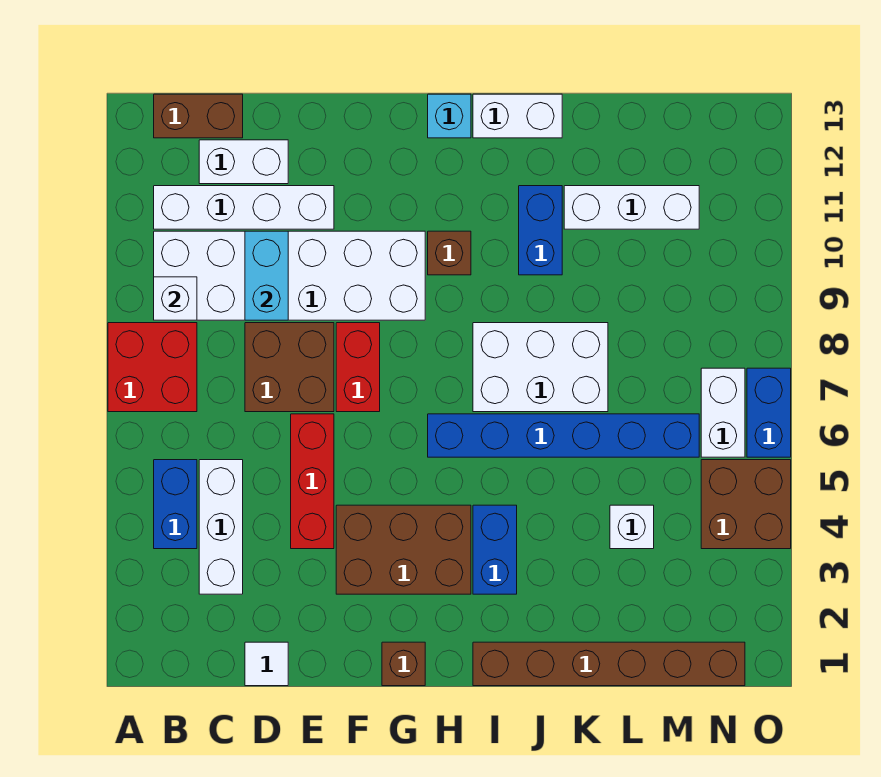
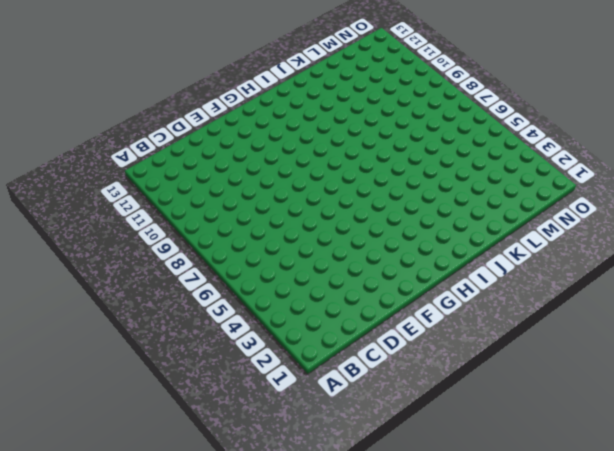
none -> red 2x2 brick [108,323,197,412]
none -> blue 1x2 brick [154,460,197,549]
none -> white 2x6 brick [154,231,425,320]

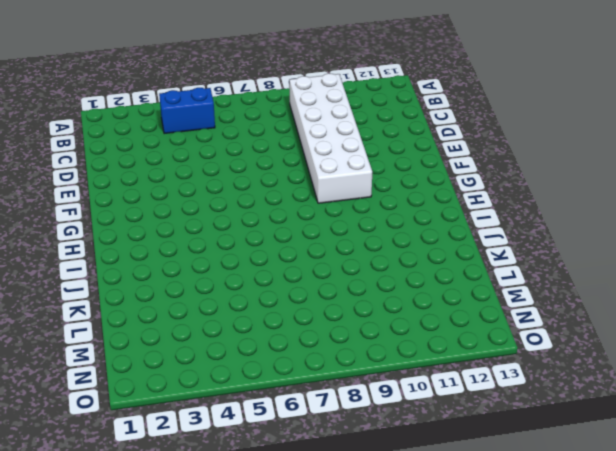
none -> red 2x2 brick [108,323,197,412]
none -> white 1x4 brick [154,186,334,229]
none -> brown 1x2 brick [154,94,243,138]

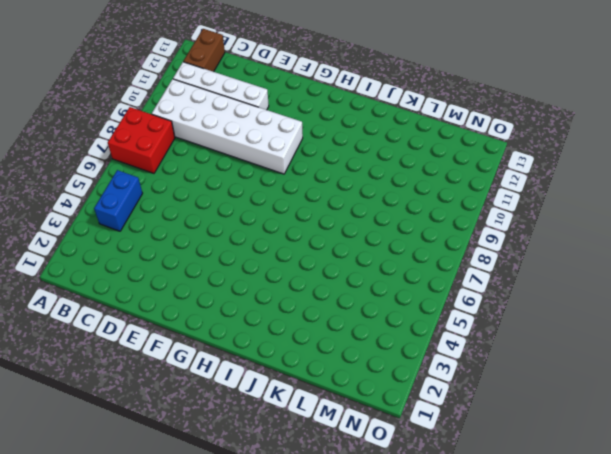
brown 1x2 brick [183,29,225,72] -> brown 1x2 brick turned to [154,94,243,138]
none -> white 1x3 brick [199,460,243,594]
none -> white 1x2 brick [199,140,288,184]
none -> white 1x1 tile [245,642,288,686]

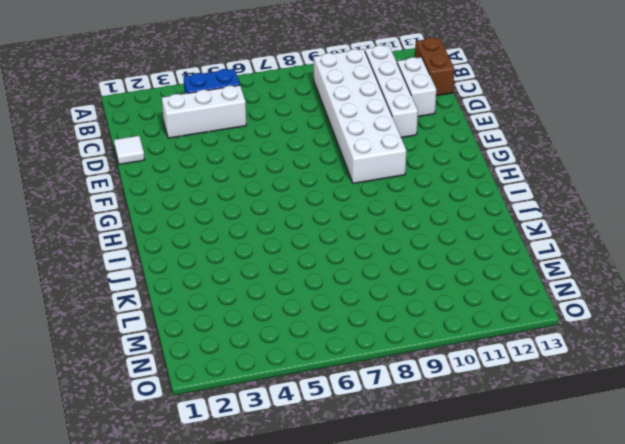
none -> red 2x2 brick [108,323,197,412]
none -> brown 2x2 brick [245,323,334,412]
none -> red 1x3 brick [291,414,334,549]

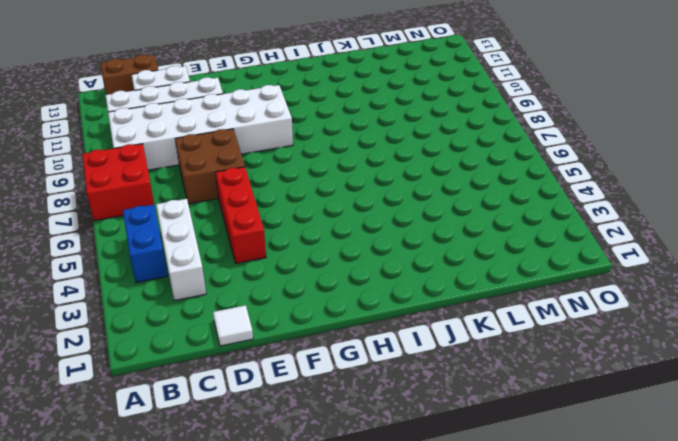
none -> brown 2x3 brick [336,505,471,594]
none -> red 1x2 brick [336,323,380,412]
none -> brown 1x1 brick [382,642,425,686]

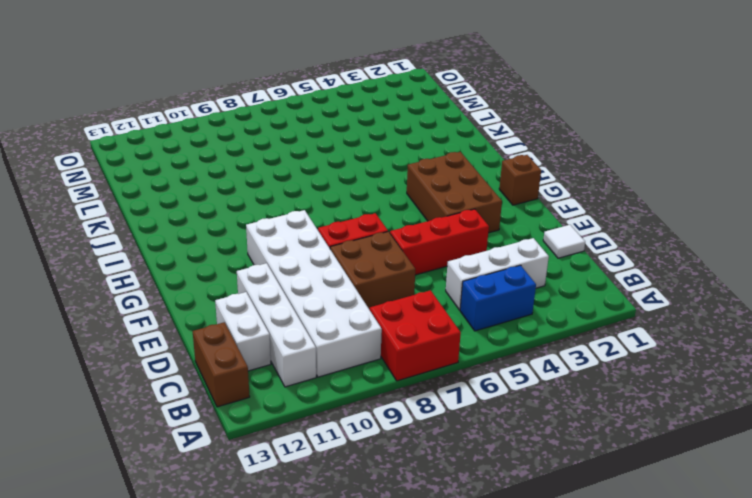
none -> blue 1x6 brick [428,414,699,457]
none -> brown 1x1 brick [428,231,471,275]
none -> cyan 1x1 brick [428,94,471,138]

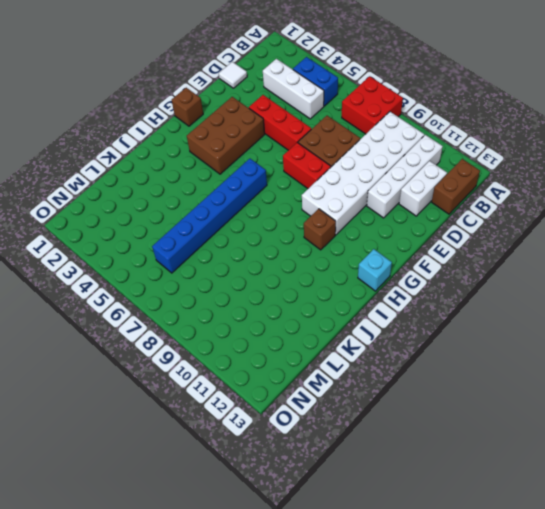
none -> brown 1x6 brick [473,642,745,686]
none -> blue 1x2 brick [473,505,517,594]
none -> white 2x3 brick [473,323,608,412]

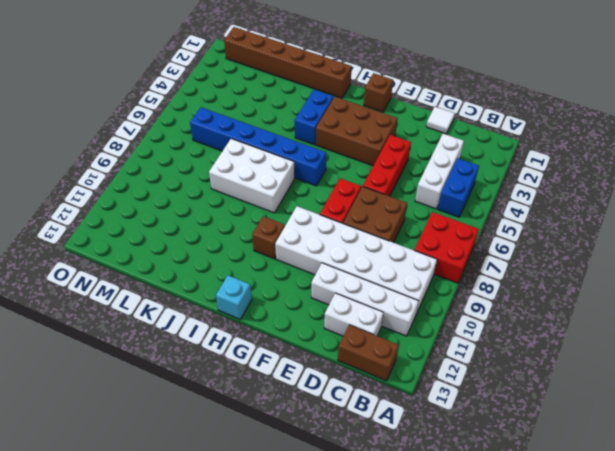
none -> white 1x2 brick [473,94,562,138]
none -> blue 1x2 brick [519,186,562,275]
none -> white 1x3 brick [564,186,699,229]

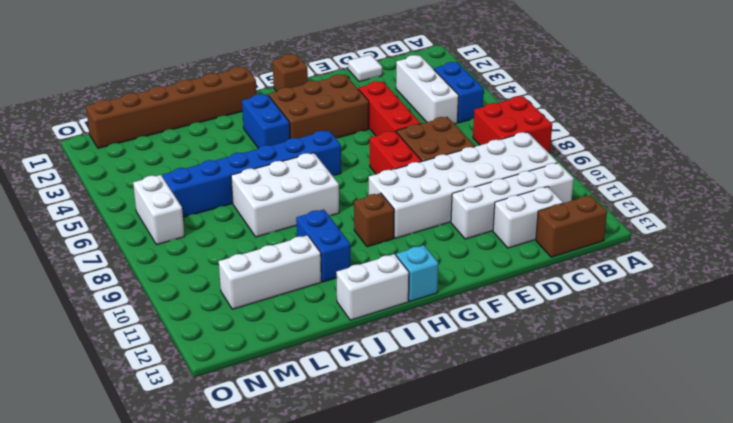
none -> white 1x1 brick [610,505,654,549]
none -> brown 2x2 brick [701,460,791,549]
none -> blue 1x2 brick [747,368,791,457]

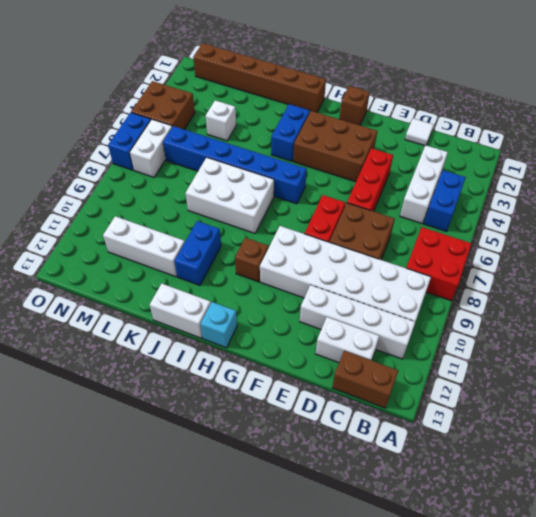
none -> white 1x1 brick [154,277,197,320]
none -> cyan 1x2 brick [245,231,288,320]

